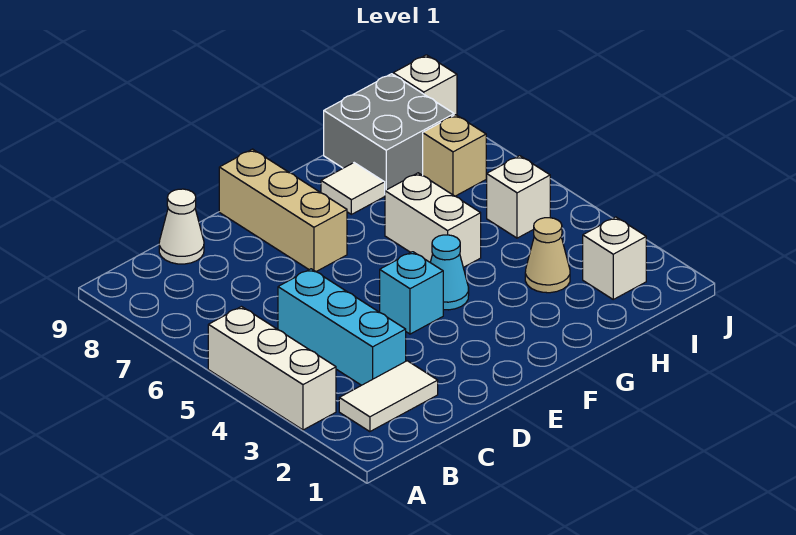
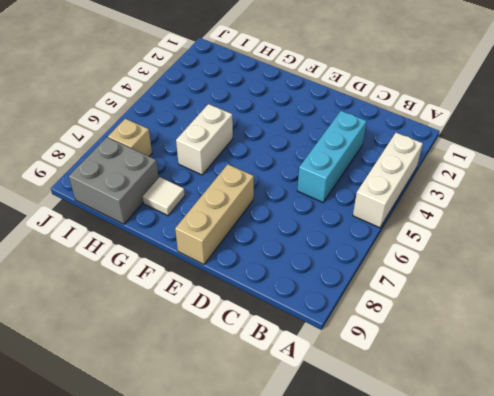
none -> white 1x2 tile [339,361,438,432]
none -> white 1x1 cone [159,189,204,264]
none -> cyan 1x1 brick [380,252,443,334]

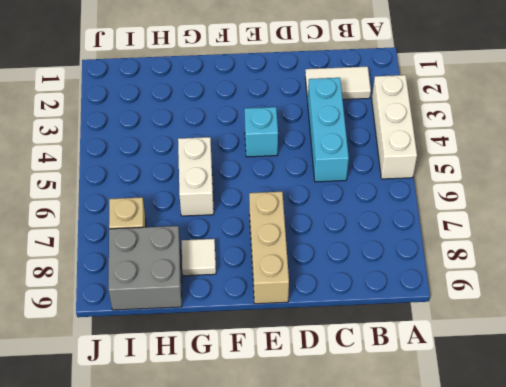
none -> white 1x1 cone [159,189,204,264]
none -> cyan 1x1 cone [430,235,469,310]
none -> tan 1x1 cone [525,218,570,293]

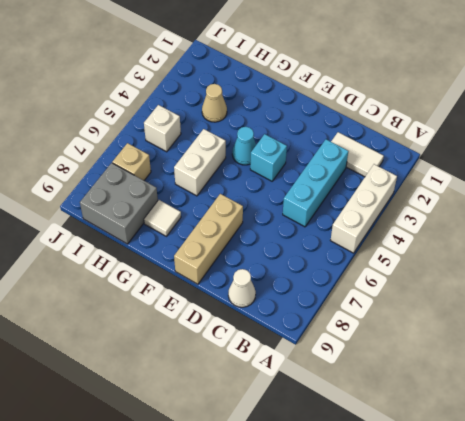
none -> white 1x1 brick [583,217,646,299]
none -> white 1x1 brick [393,55,457,115]

